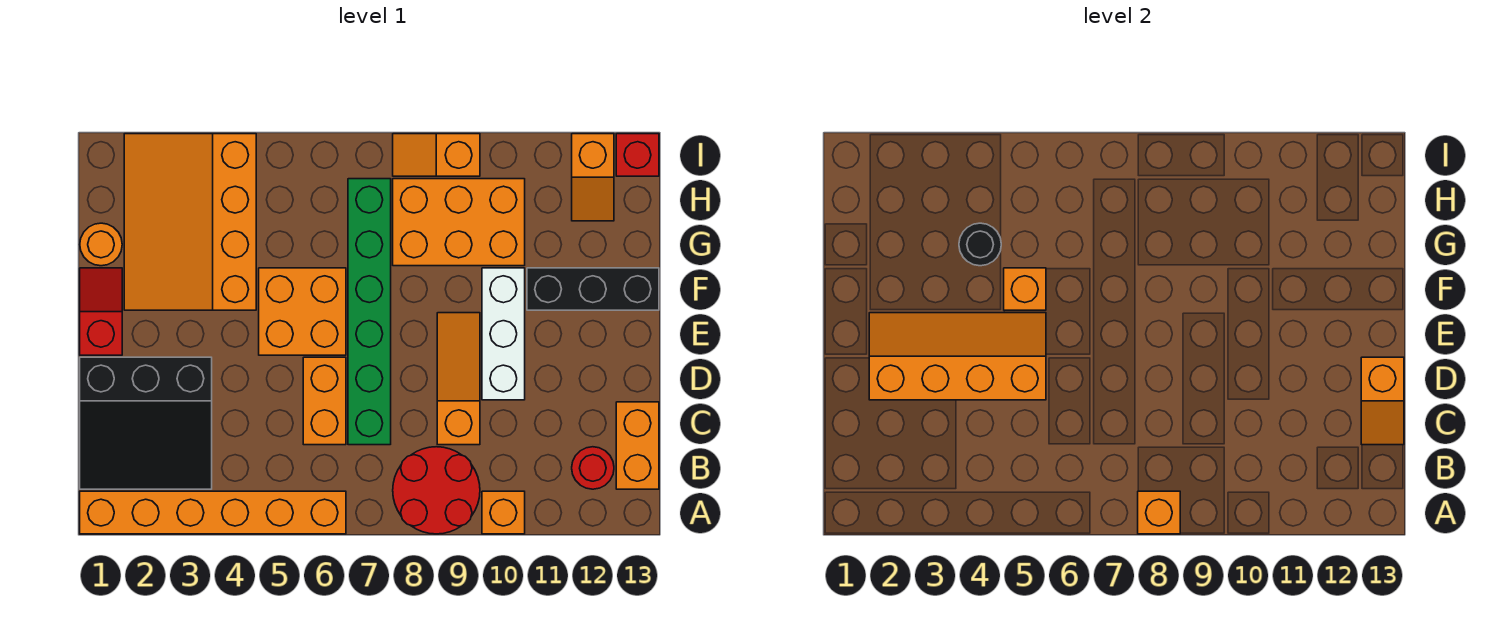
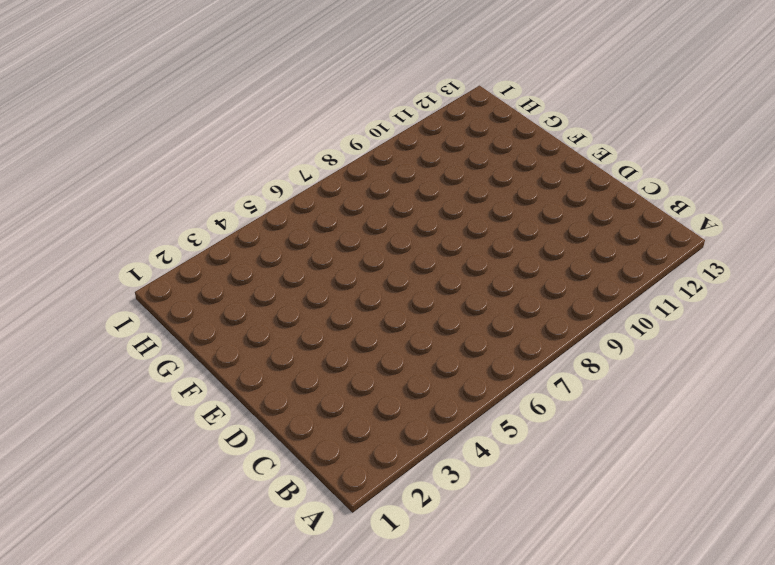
none -> orange 1x6 brick [80,491,346,534]
none -> red 2x2 round brick [393,447,480,534]
none -> orange 1x1 brick [482,491,525,534]

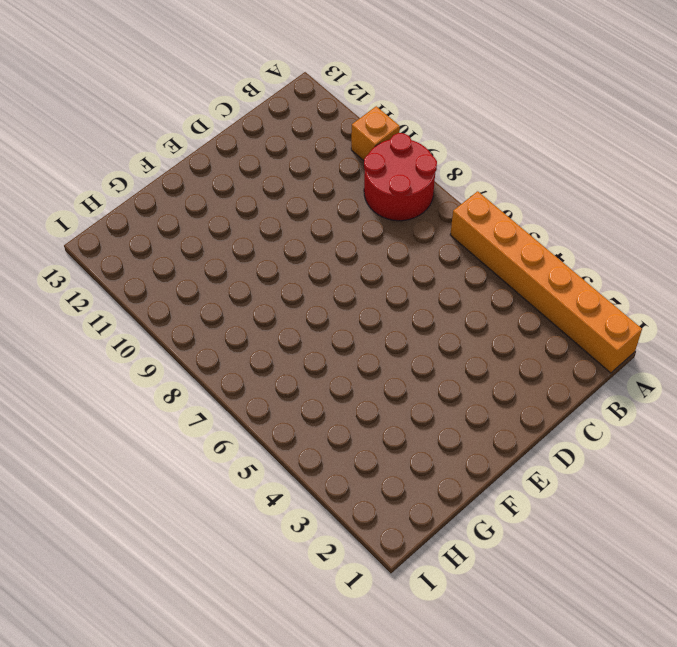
none -> black 3x3 slope [80,357,212,489]
none -> red 1x1 round brick [572,447,614,489]
none -> orange 1x2 brick [616,402,659,489]

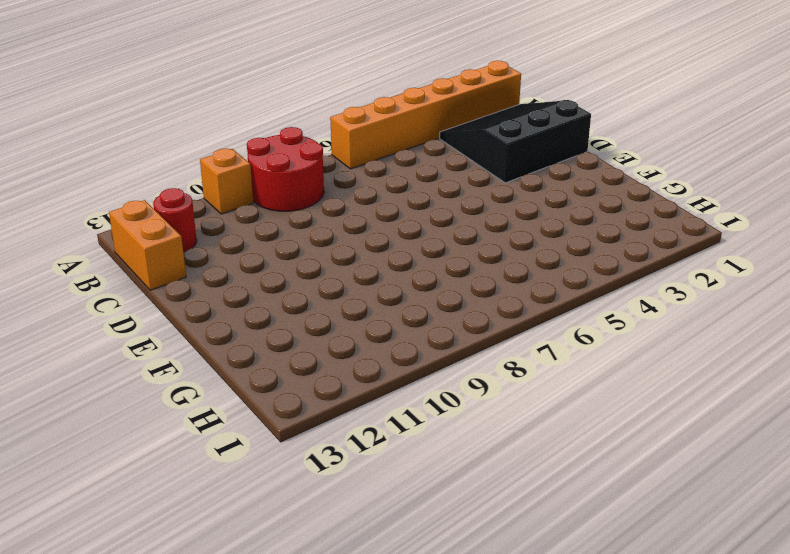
none -> orange 1x2 brick [303,357,346,445]
none -> green 1x6 brick [348,179,391,445]
none -> orange 1x3 slope [437,313,480,445]

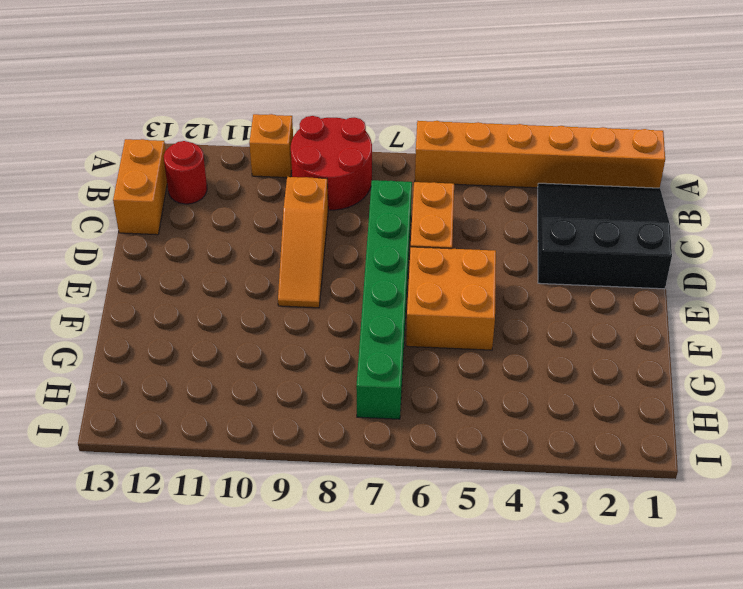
none -> white 1x3 brick [482,268,525,400]
none -> red 1x2 slope [80,268,122,355]
none -> orange 3x4 slope [124,134,256,310]

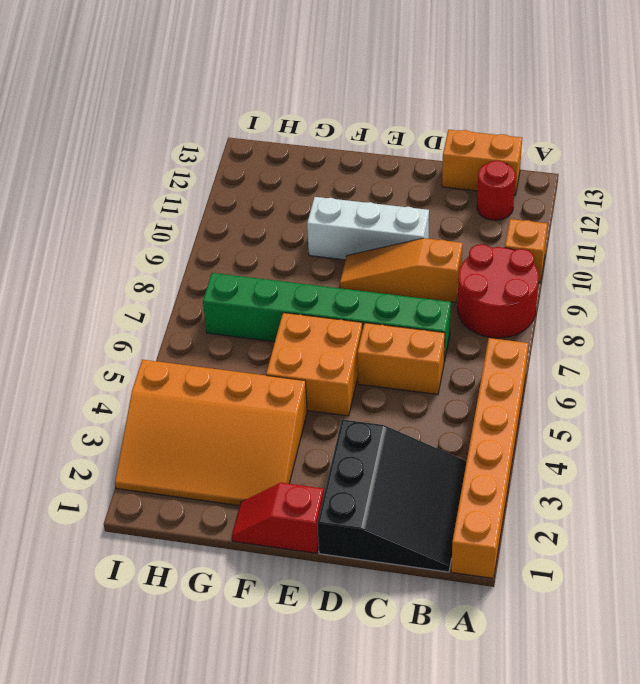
none -> black 1x3 brick [527,268,659,310]
none -> orange 1x1 round brick [80,223,122,266]
none -> orange 2x3 brick [393,179,525,266]

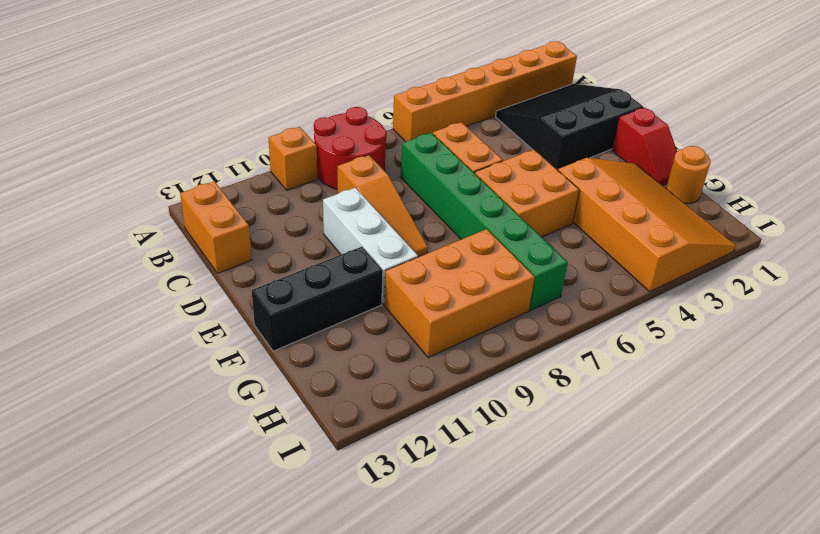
none -> red 1x1 round brick [572,447,614,489]
none -> orange 1x2 slope [572,134,614,221]
none -> orange 1x2 slope [393,134,480,176]

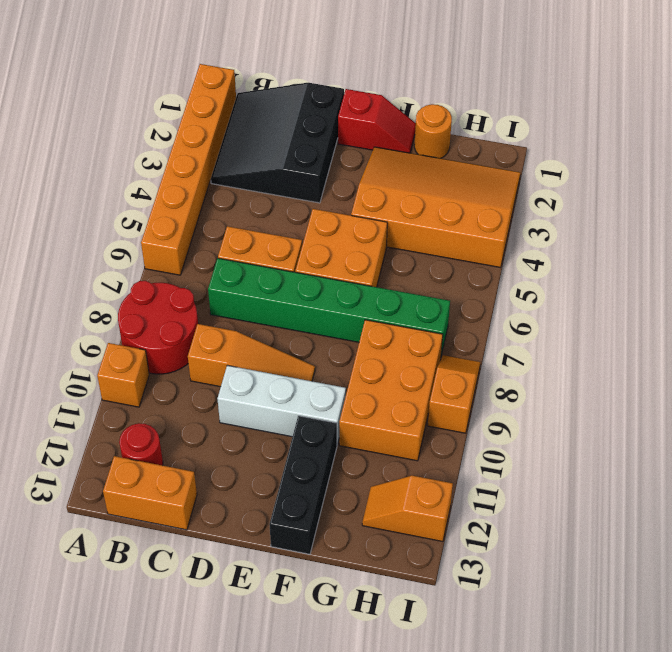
none -> red 1x1 brick [616,134,659,176]
none -> orange 1x1 brick [1138,491,1180,534]
none -> orange 1x2 slope [1361,357,1404,445]

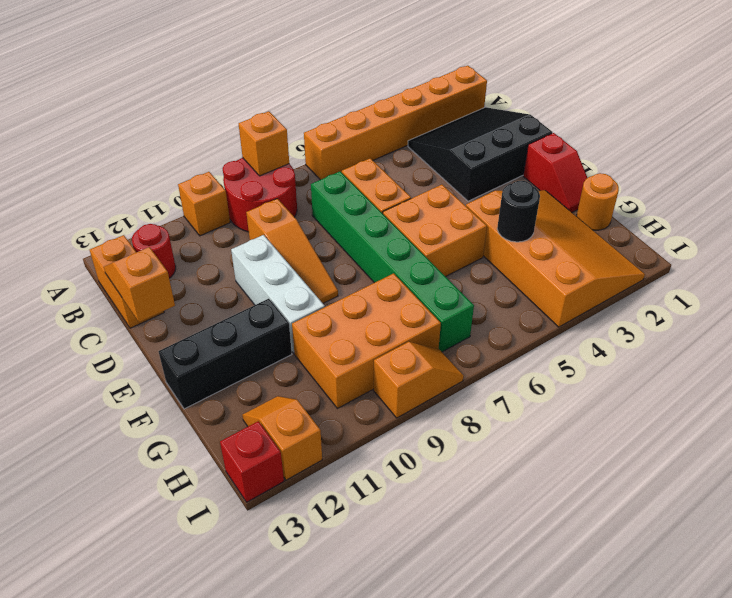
none -> orange 2x4 slope [869,313,1046,400]
none -> orange 1x1 brick [1004,268,1046,310]

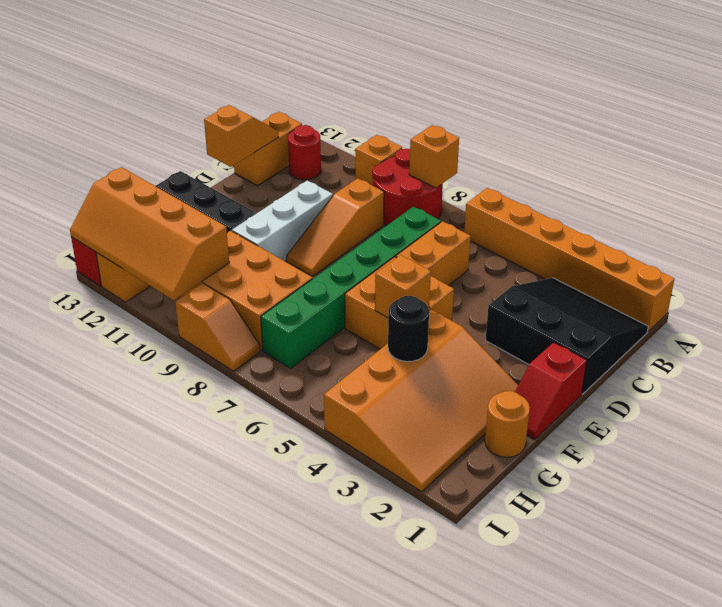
orange 2x4 slope [70,167,229,300] -> orange 2x4 slope moved to [869,313,1046,400]

